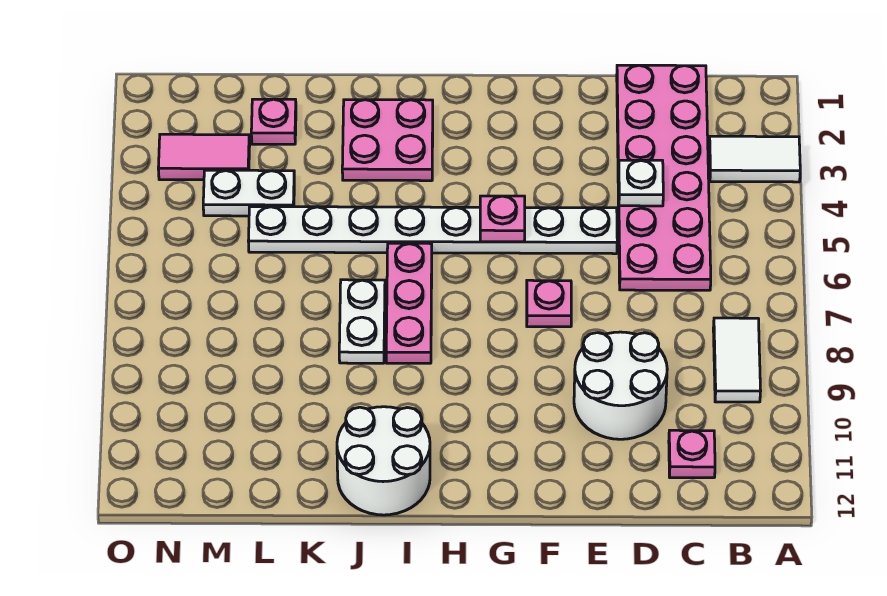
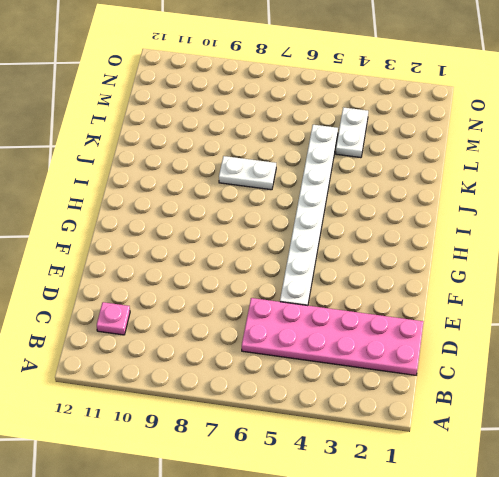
none -> white 1x2 tile [709,136,800,182]
none -> white 1x2 tile [713,318,761,402]
none -> white 2x2 round brick [574,332,667,439]

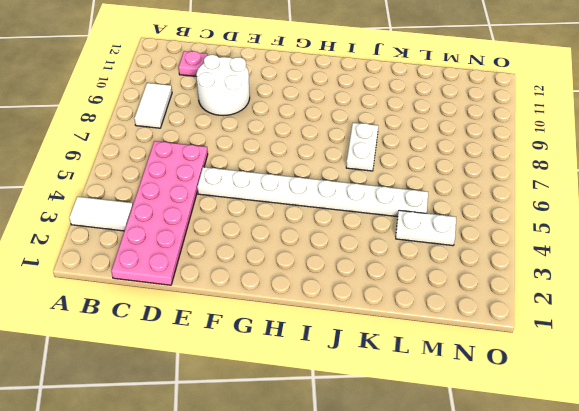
none -> pink 1x1 plate [527,280,571,327]
none -> pink 2x2 plate [342,100,433,181]
none -> pink 1x3 plate [386,243,432,363]

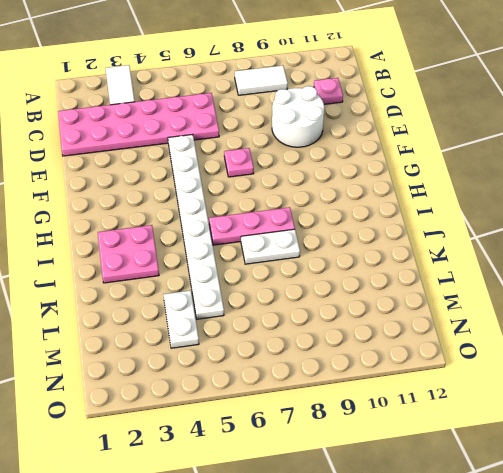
none -> white 2x2 round brick [337,407,430,515]
none -> pink 1x1 plate [251,99,296,144]
none -> pink 1x2 tile [158,134,250,180]

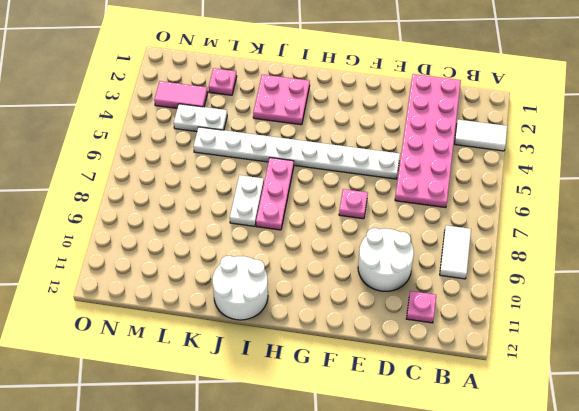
none -> white 1x1 plate [619,160,663,206]
none -> pink 1x1 plate [480,196,525,242]

